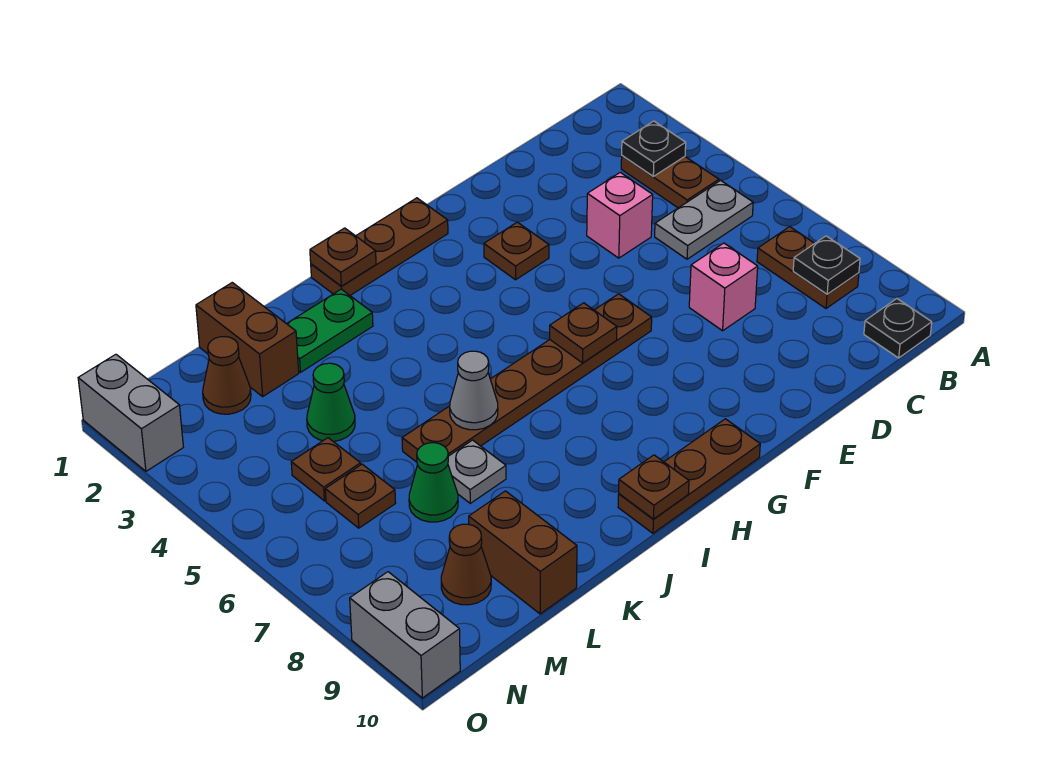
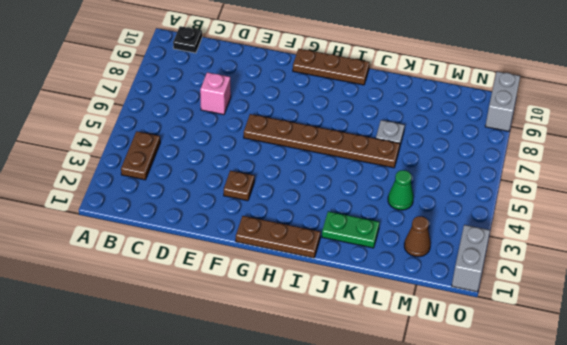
none -> grey 1x2 plate [655,180,753,259]
none -> brown 1x2 plate [757,227,859,308]
none -> pink 1x1 brick [587,172,653,258]

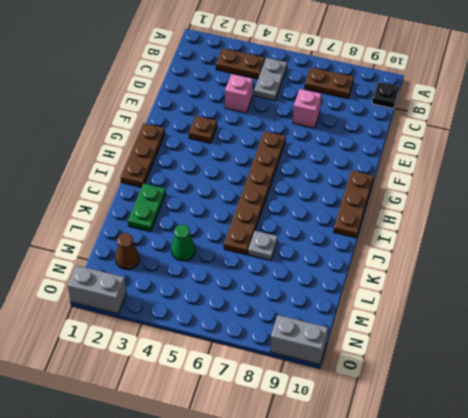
none -> brown 1x2 brick [196,283,299,396]
none -> green 1x1 cone [409,443,458,522]
none -> brown 1x2 brick [469,491,577,614]

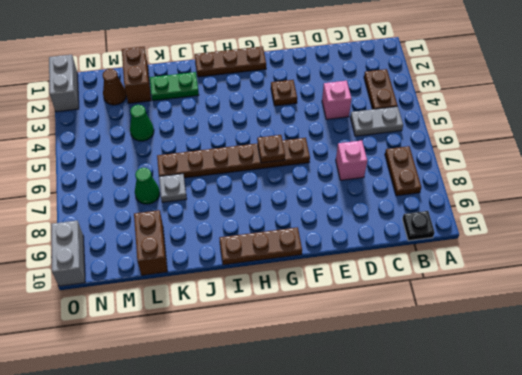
none -> brown 1x1 plate [291,438,361,501]
none -> brown 1x1 plate [325,464,396,528]
none -> brown 1x1 cone [441,524,491,605]

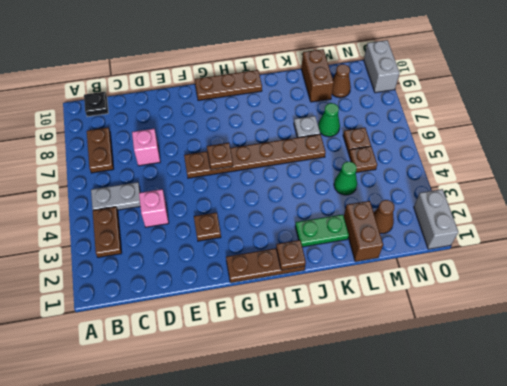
none -> black 1x1 plate [622,121,686,176]
none -> black 1x1 plate [793,236,860,294]
none -> brown 1x1 plate [619,455,689,519]

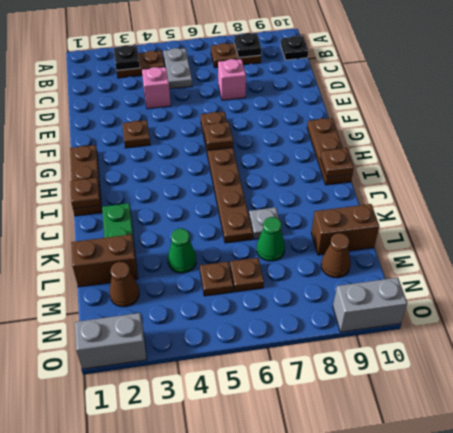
none -> grey 1x1 cone [450,351,498,430]

